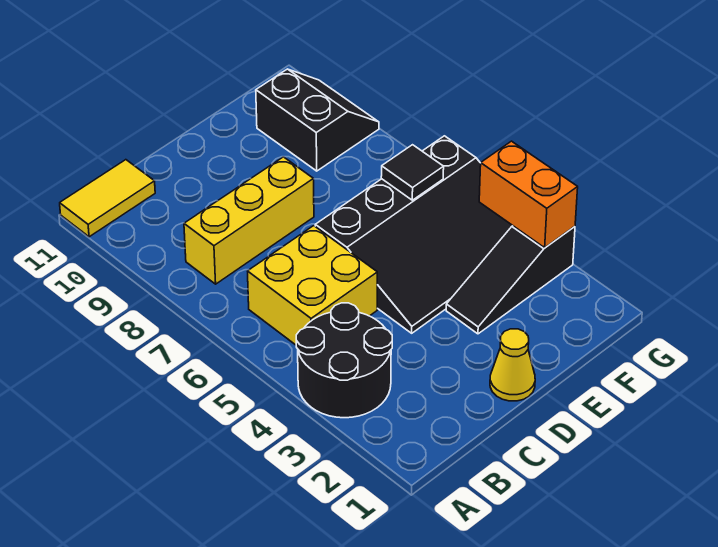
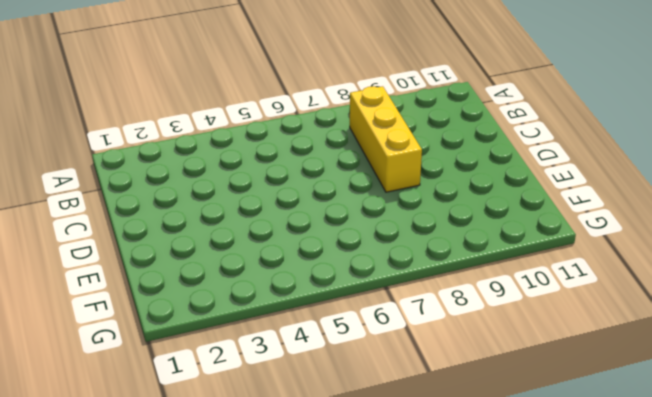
none -> black 2x2 round brick [296,303,392,418]
none -> yellow 1x2 tile [60,160,155,237]

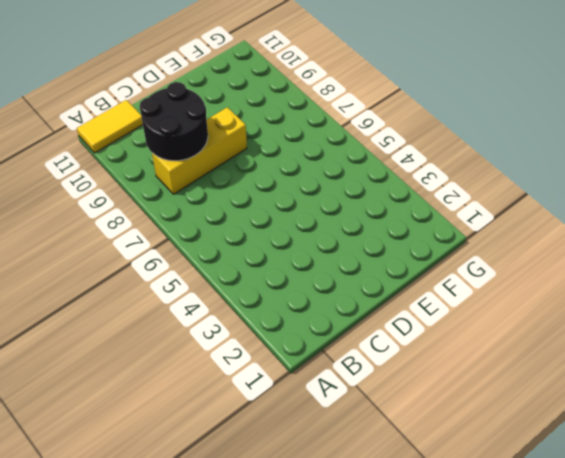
black 2x2 round brick [140,82,208,161] -> black 2x2 round brick moved to [296,303,392,418]
none -> yellow 2x2 brick [248,226,377,345]
none -> yellow 1x1 cone [490,329,535,401]

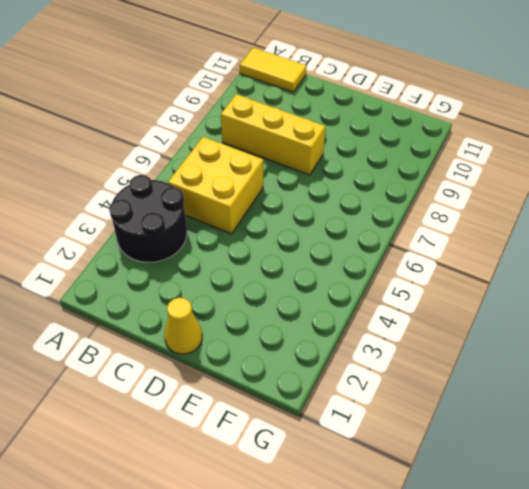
none -> black 3x4 slope [315,136,513,333]
none -> black 1x3 slope [446,226,575,334]

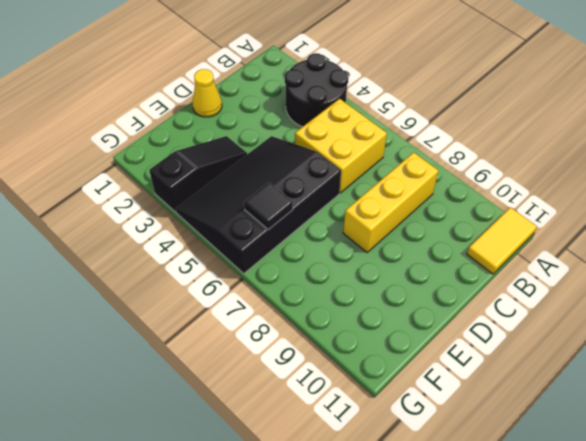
none -> black 2x2 slope [256,69,379,171]
none -> orange 1x2 brick [479,141,578,248]

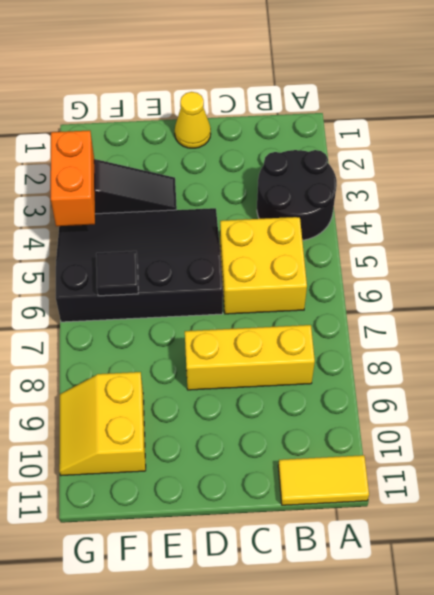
yellow 2x2 slope [59,372,146,476] -> black 2x2 slope [256,69,379,171]

